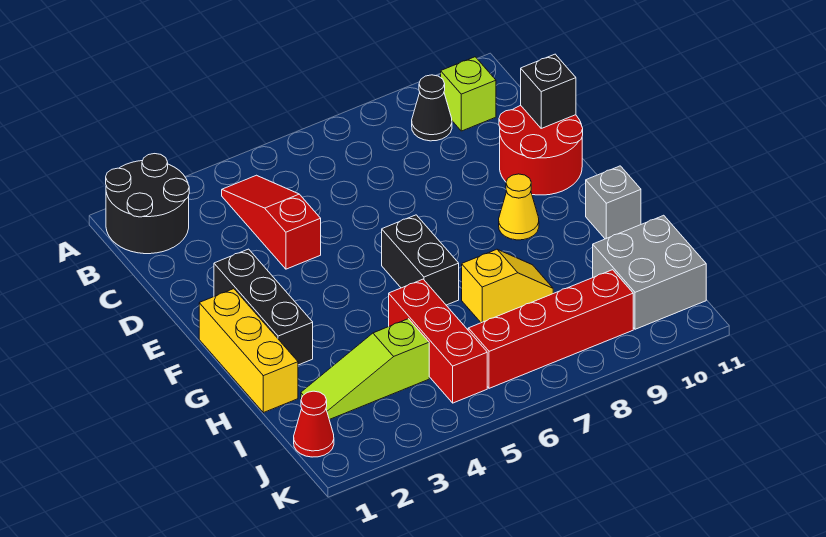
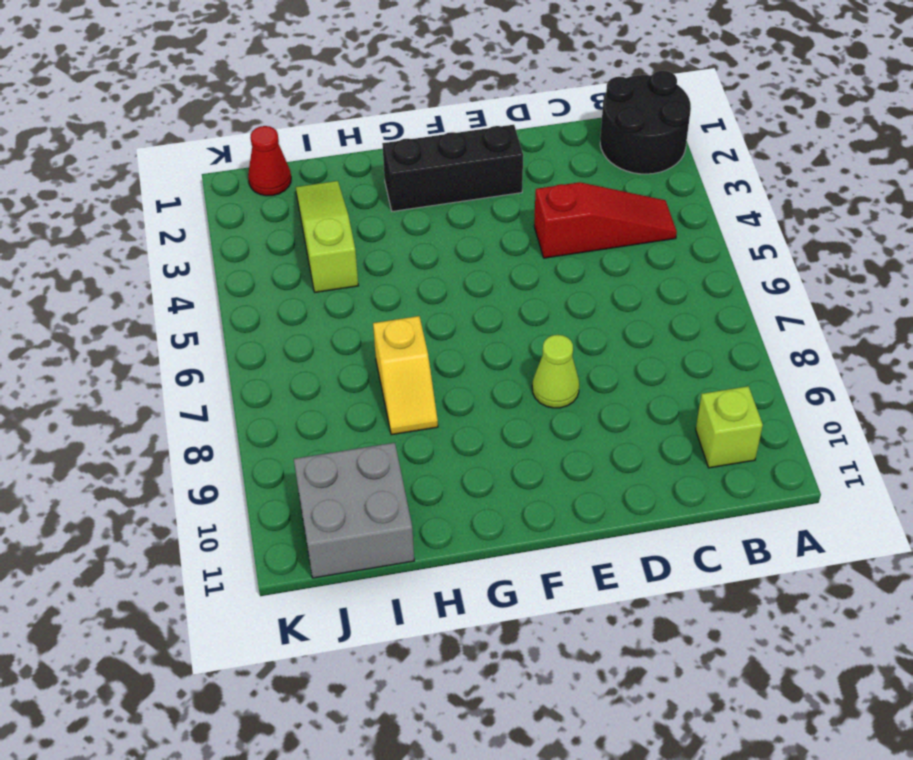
lime 1x1 cone [532,335,579,408] -> none
none -> black 1x1 cone [412,75,452,141]
none -> red 2x2 round brick [499,106,583,195]
none -> yellow 1x3 brick [199,289,298,413]

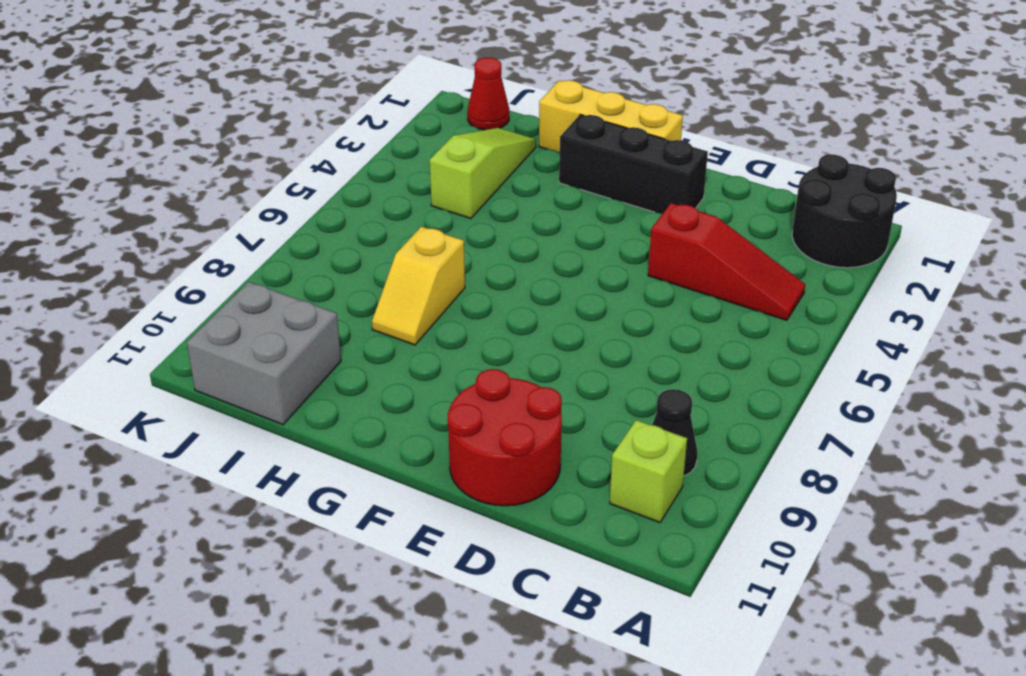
none -> black 1x2 brick [382,215,459,305]
none -> yellow 1x1 cone [499,174,539,240]
none -> grey 1x1 brick [586,166,641,239]

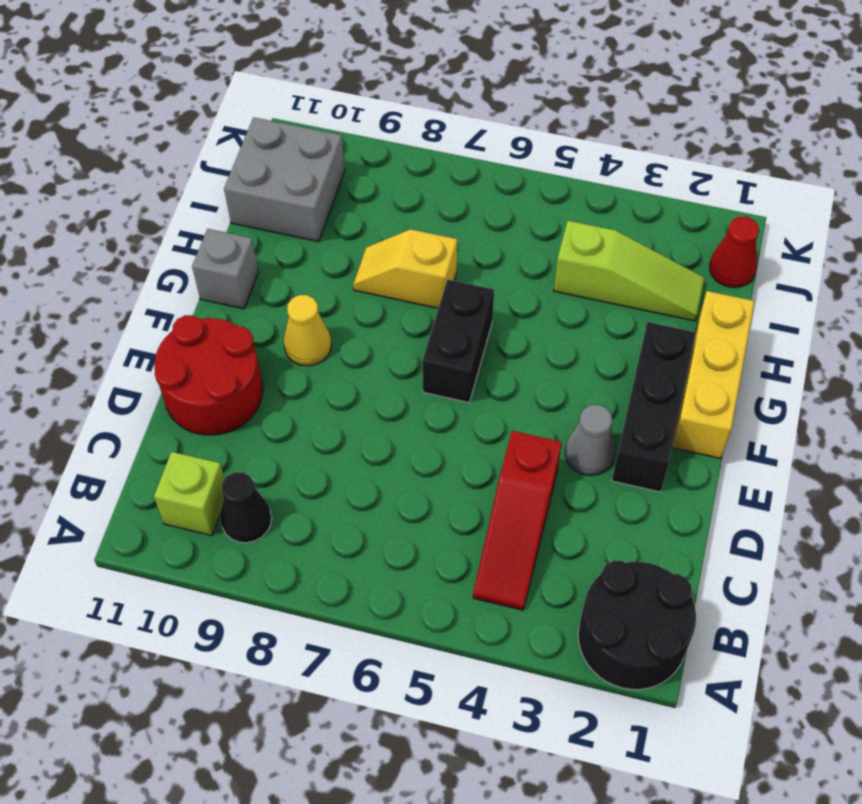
grey 1x1 cone [565,405,615,476] -> none
none -> red 1x3 brick [389,279,487,403]
none -> red 1x4 brick [468,270,633,388]
none -> black 1x1 brick [521,54,576,128]

